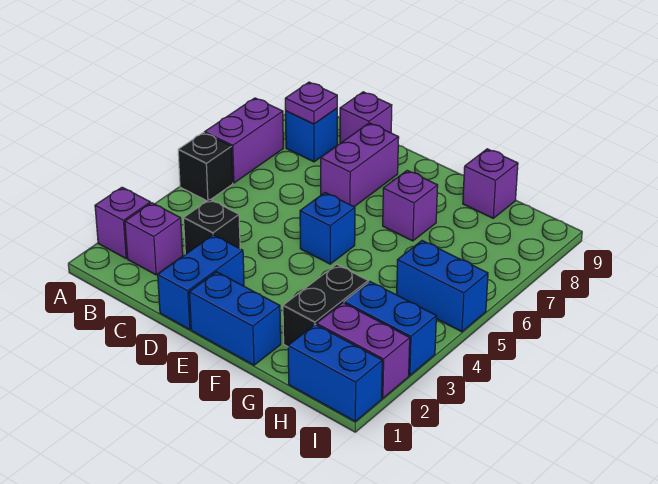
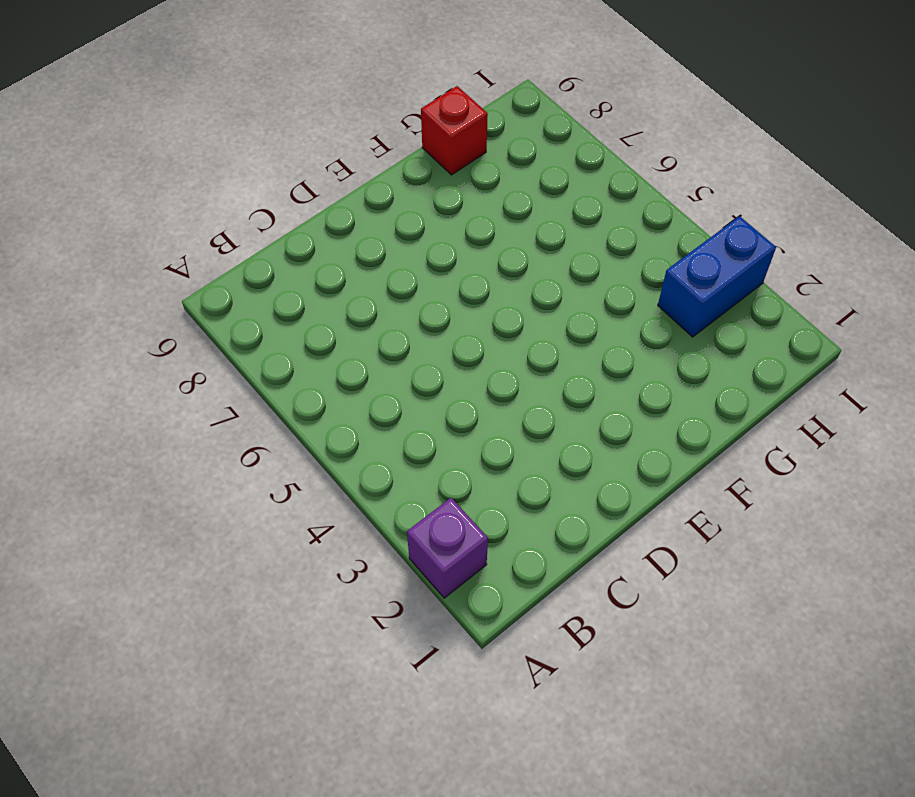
red 1x1 brick [421,86,488,175] -> purple 1x1 brick [463,149,518,218]
none -> black 1x1 brick [178,133,233,201]
none -> purple 1x2 brick [205,98,283,183]
none -> purple 1x1 brick [125,203,183,275]

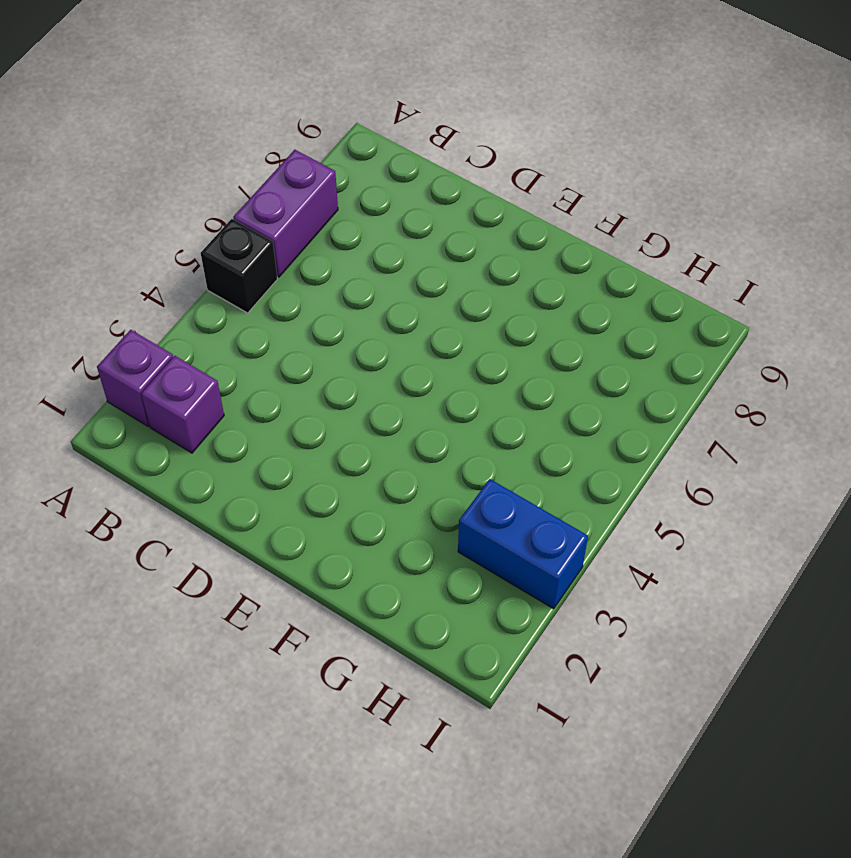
none -> blue 1x1 brick [285,108,337,162]
none -> black 1x1 brick [184,199,240,254]
none -> purple 1x1 brick [340,92,392,144]

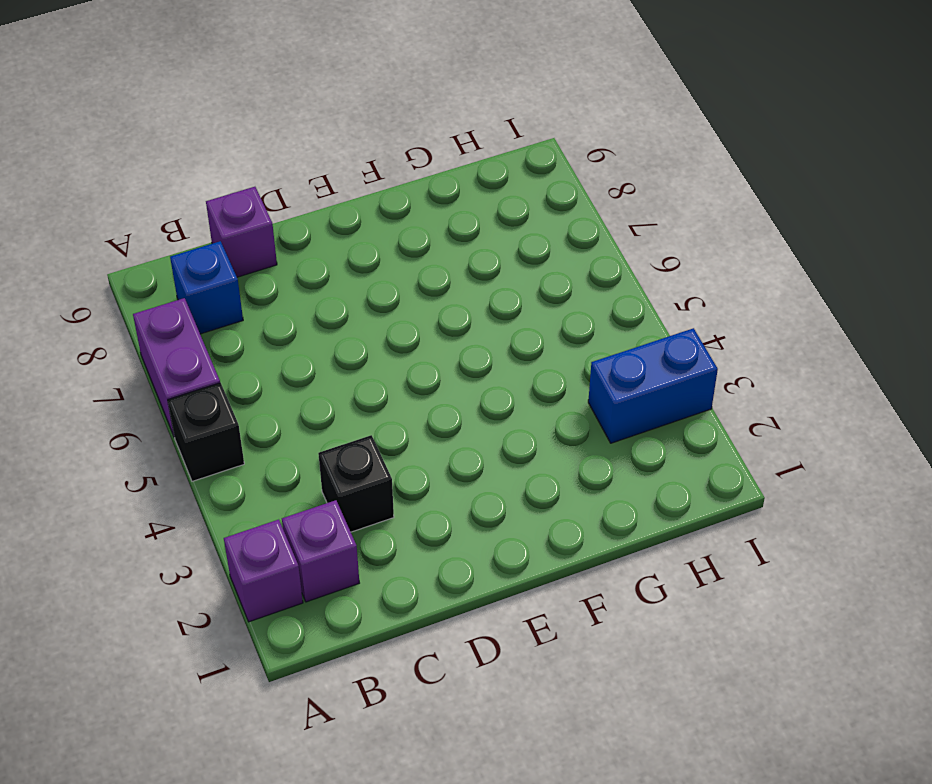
none -> blue 1x2 brick [158,235,244,329]
none -> purple 1x2 brick [321,123,399,207]
none -> blue 1x2 brick [189,272,281,365]

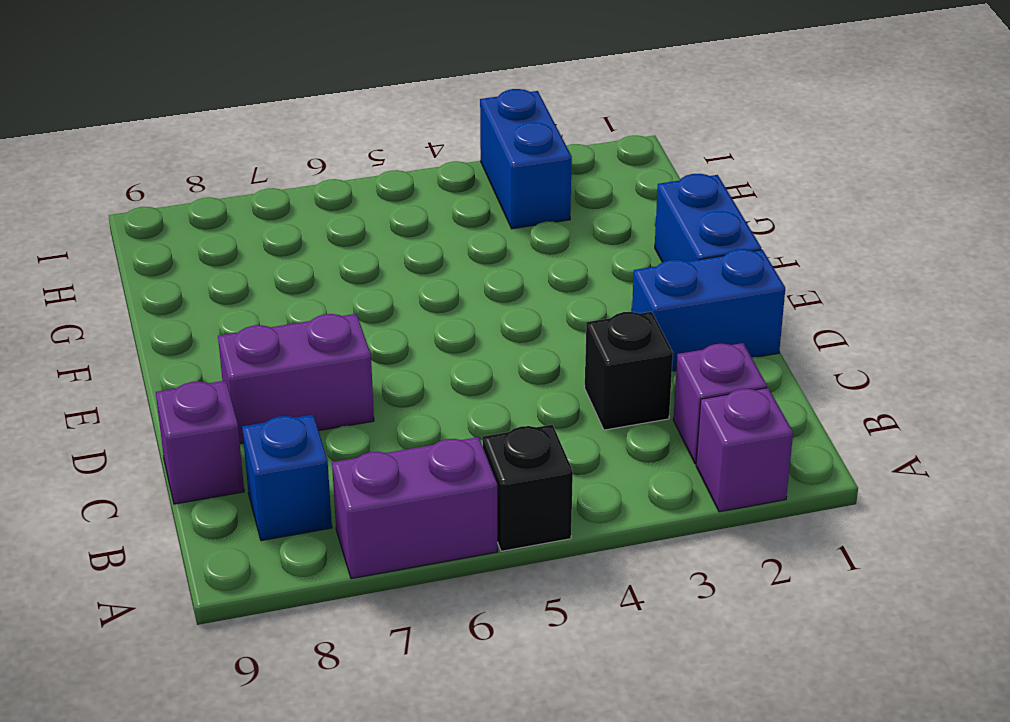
none -> blue 1x1 brick [300,193,355,264]
none -> purple 1x1 brick [383,170,438,241]
none -> black 1x2 brick [283,264,368,347]

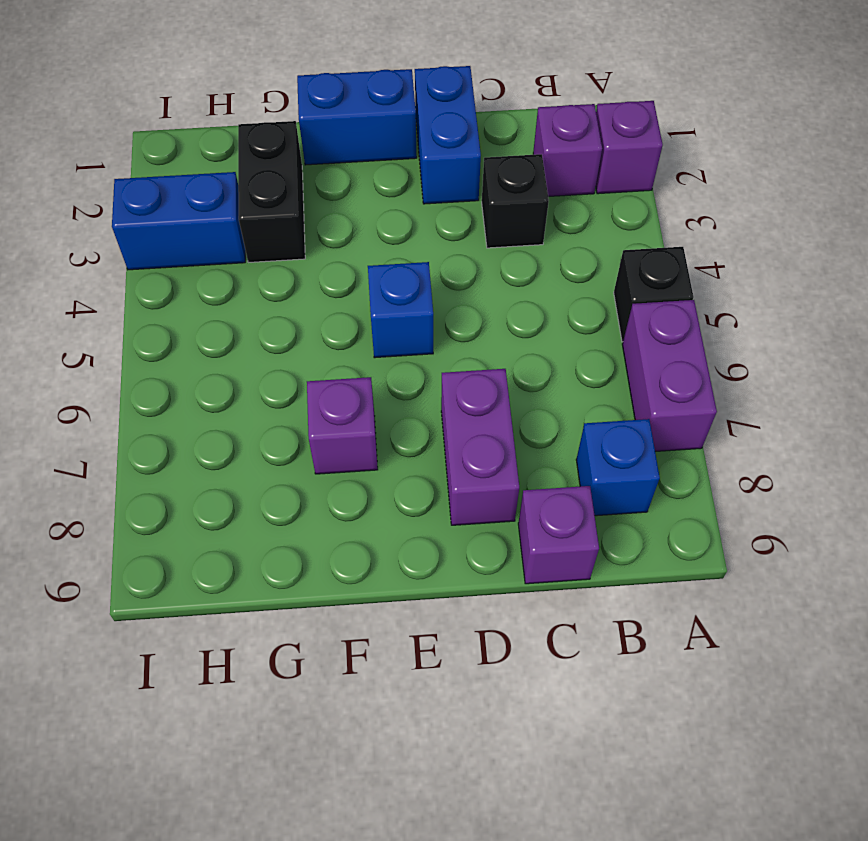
none -> purple 1x1 brick [463,149,518,218]
none -> blue 1x2 brick [288,324,382,421]
none -> purple 1x2 brick [316,303,410,398]

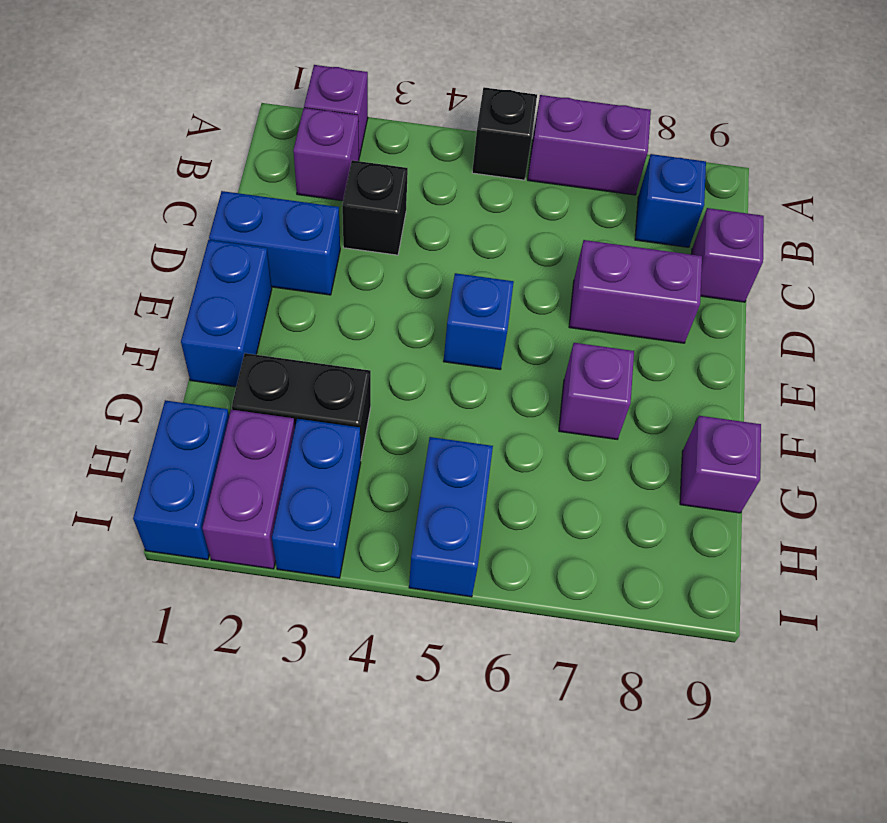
none -> purple 1x1 plate [285,82,337,124]

